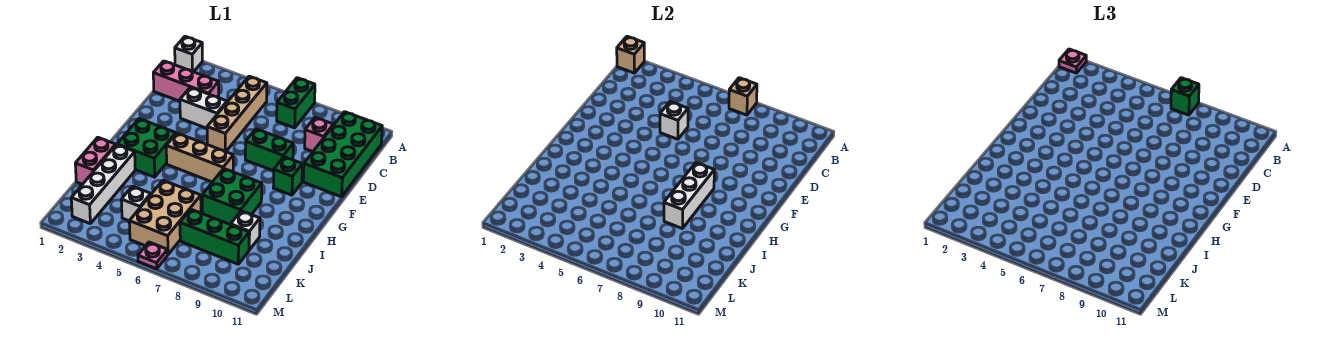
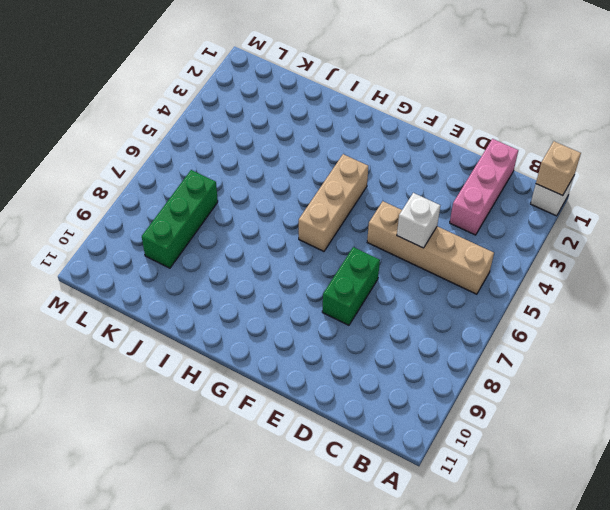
none -> green 1x2 brick [277,78,315,128]
none -> green 2x4 brick [303,112,382,197]
none -> pink 1x1 brick [305,117,333,152]

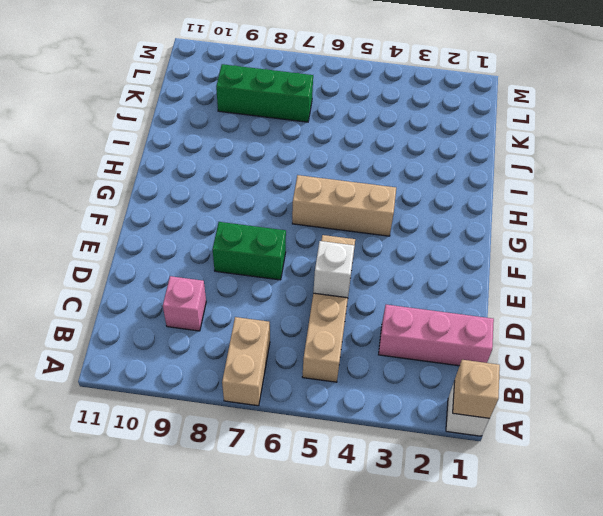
tan 1x2 brick [222,317,270,406] -> green 1x2 brick [277,78,315,128]
none -> green 2x4 brick [303,112,382,197]
none -> white 1x2 brick [180,87,227,128]
none -> green 1x1 brick [273,157,302,195]

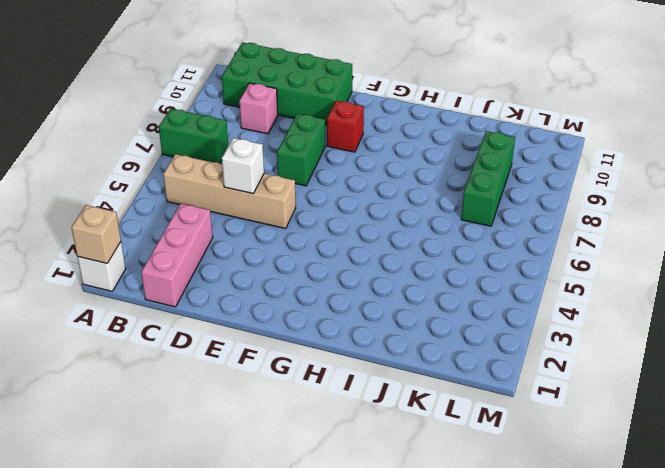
red 1x1 brick [327,101,364,152] -> green 1x1 brick [273,157,302,195]
none -> white 1x2 brick [180,87,227,128]
none -> green 2x2 brick [117,119,176,177]
none -> tan 1x3 brick [166,133,233,182]

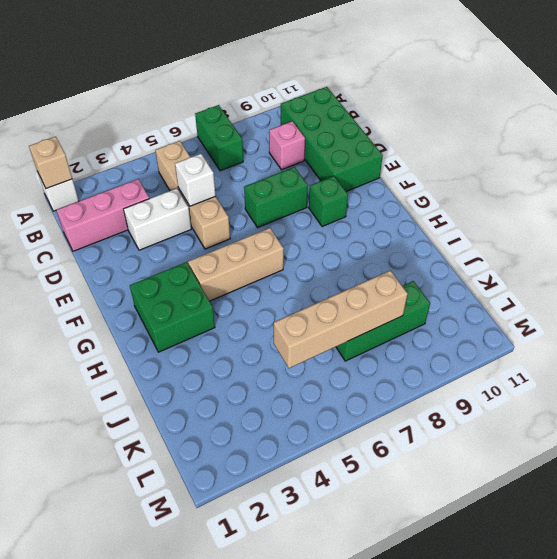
tan 1x4 brick [274,271,408,368] -> none
none -> green 2x2 brick [202,168,262,225]
none -> pink 1x2 brick [75,137,116,184]
none -> white 1x4 brick [71,145,135,223]

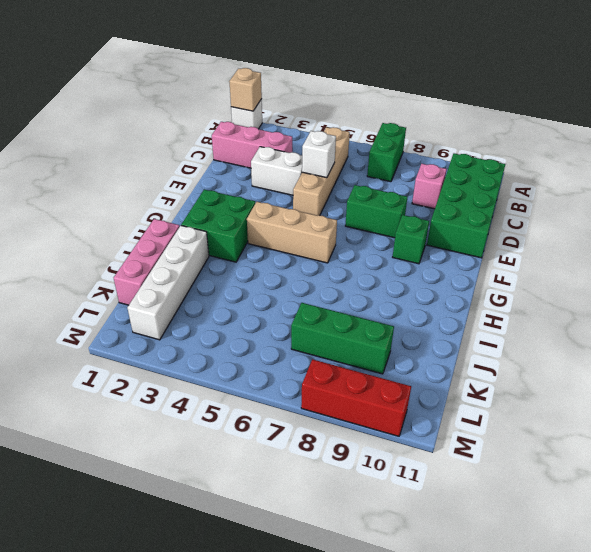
pink 1x3 brick [114,219,180,305] -> pink 1x2 brick [75,137,116,184]
red 1x3 brick [301,359,411,436] -> none
none -> green 2x2 brick [202,168,262,225]
none -> tan 2x3 brick [129,180,201,254]
none -> white 1x1 brick [231,211,260,250]

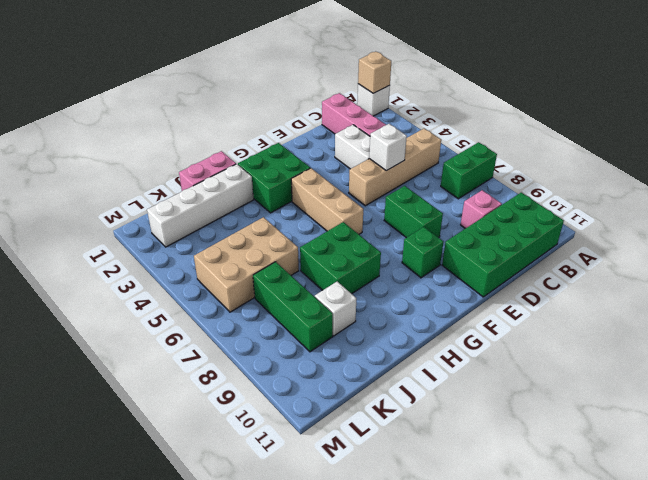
none -> white 1x1 brick [121,186,151,221]
none -> pink 1x1 plate [138,242,168,269]
none -> tan 1x1 brick [729,78,757,115]

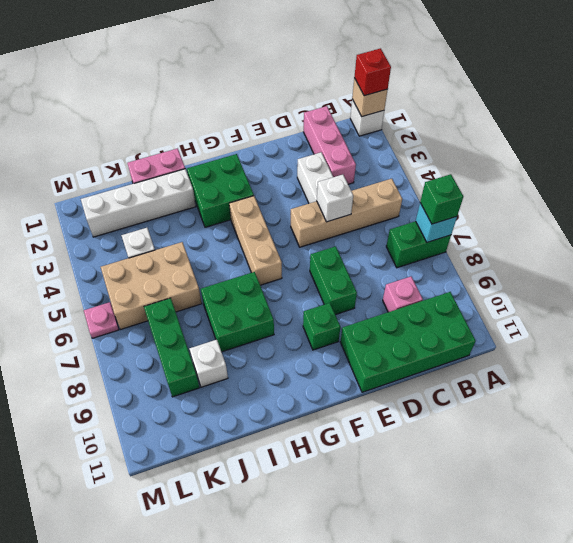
red 1x1 brick [354,48,391,96] -> pink 1x1 plate [1059,49,1086,73]
cyan 1x1 brick [416,203,457,242] -> tan 1x1 brick [729,78,757,115]
none -> white 1x3 brick [664,163,714,229]

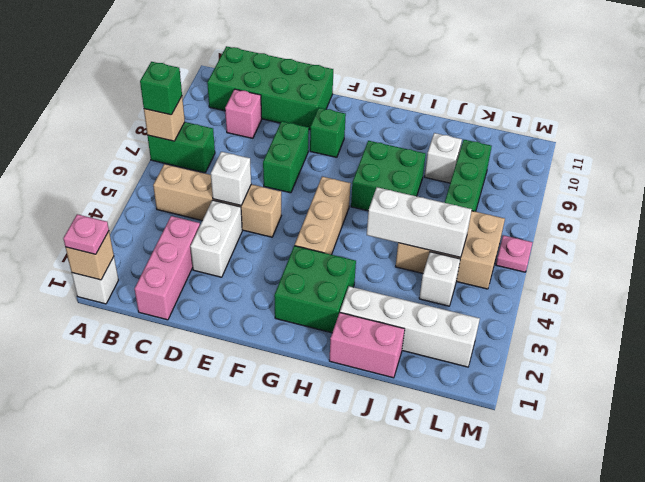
white 1x3 brick [367,187,472,257] -> white 1x3 brick moved to [664,163,714,229]

